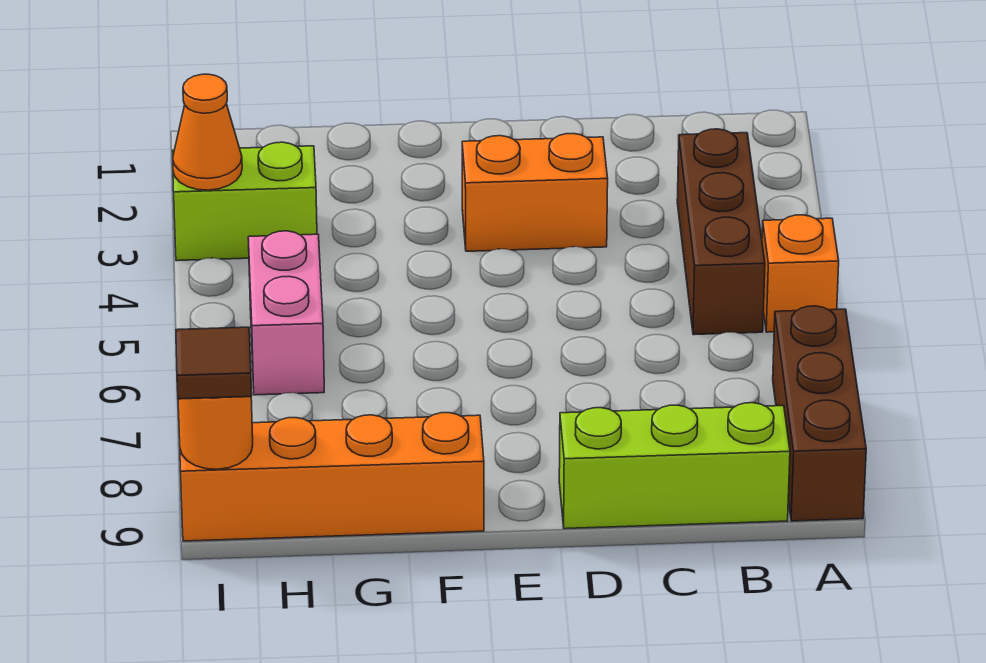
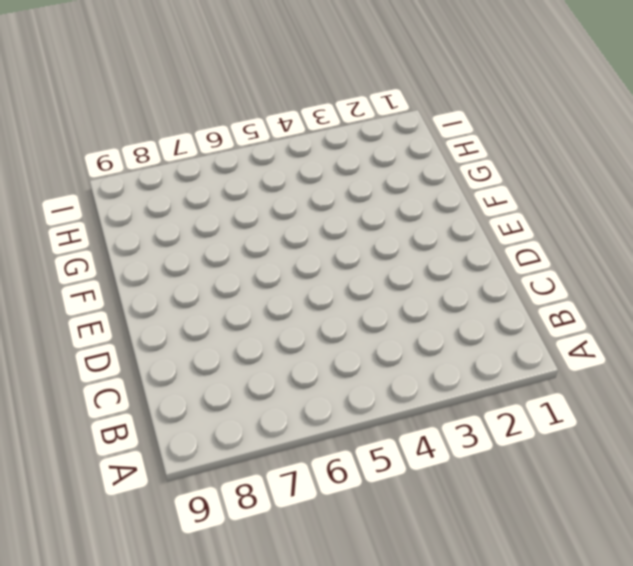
none -> orange 1x1 brick [762,215,839,332]
none -> brown 1x3 brick [773,306,866,521]

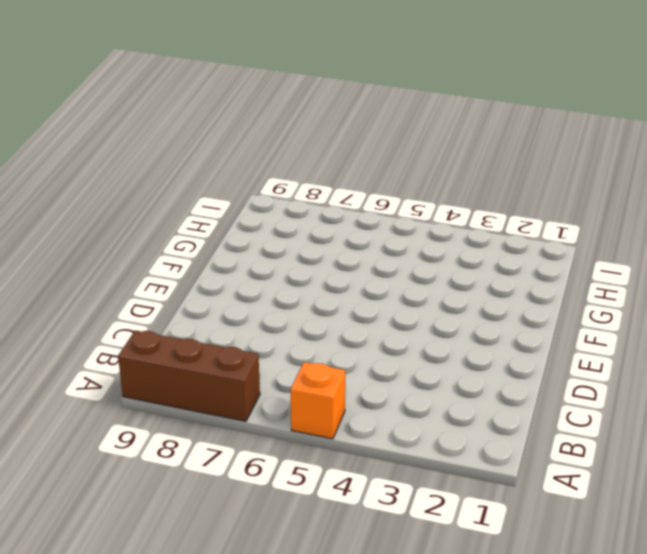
none -> brown 1x3 brick [677,129,765,335]
none -> lime 1x3 brick [559,403,790,529]

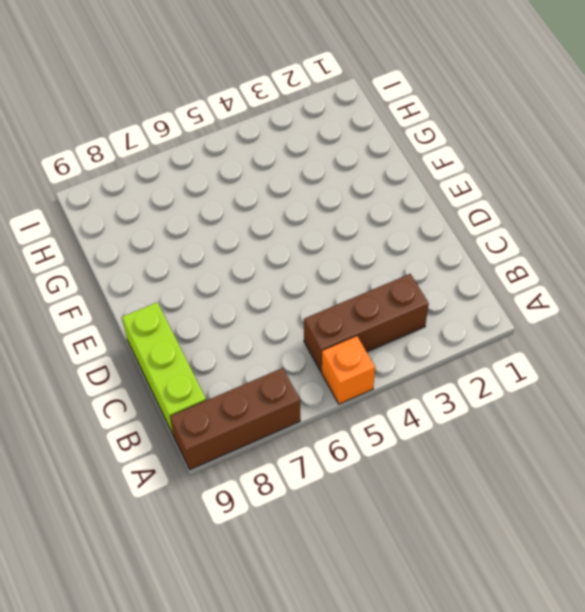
none -> orange 1x2 brick [462,133,608,251]
none -> orange 1x4 brick [180,413,484,541]

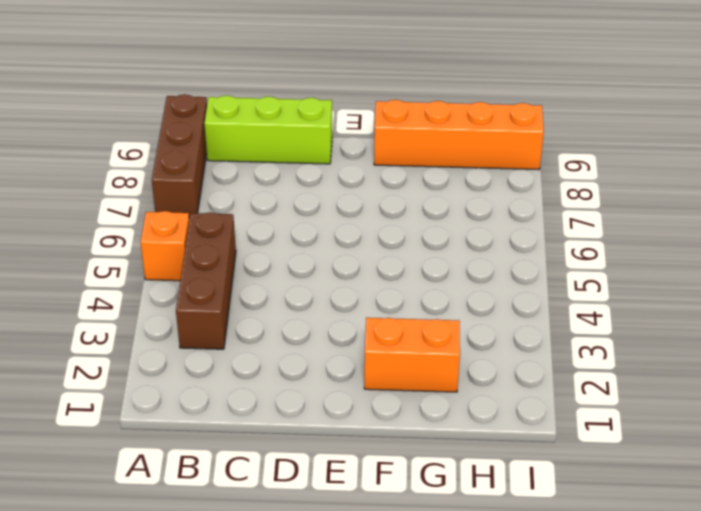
orange 1x2 brick [364,318,460,392] -> orange 1x2 brick moved to [462,133,608,251]
none -> lime 1x2 brick [172,142,317,261]
none -> pink 1x2 brick [248,231,324,395]

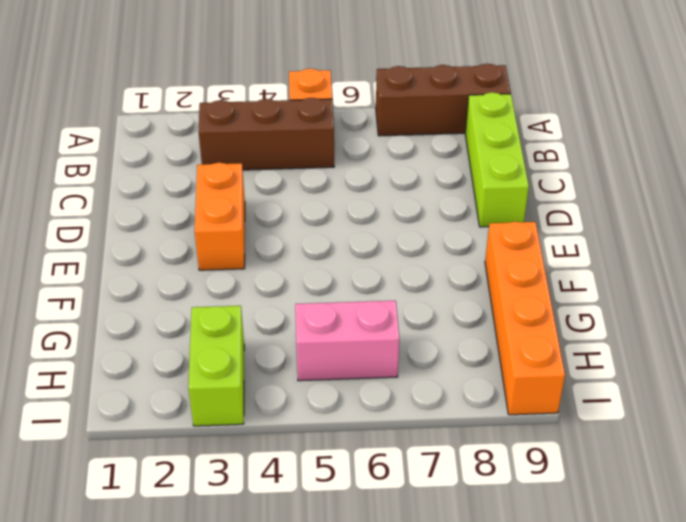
none -> orange 1x1 cone [173,74,242,190]
none -> orange 1x1 round brick [178,397,253,469]

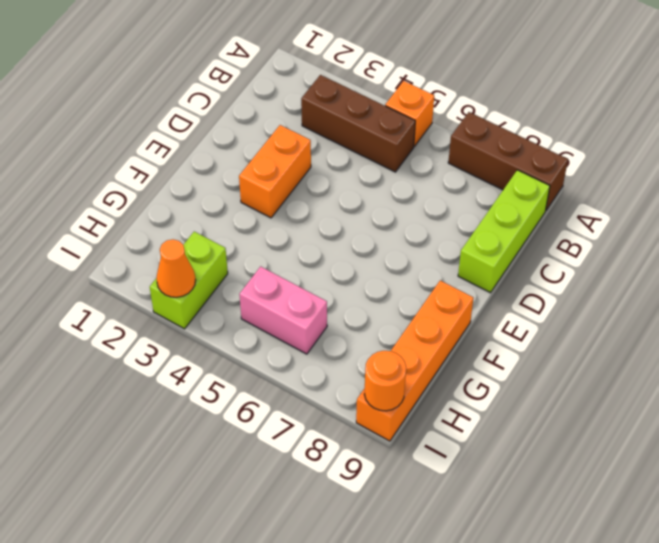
none -> brown 1x1 tile [176,327,252,399]

